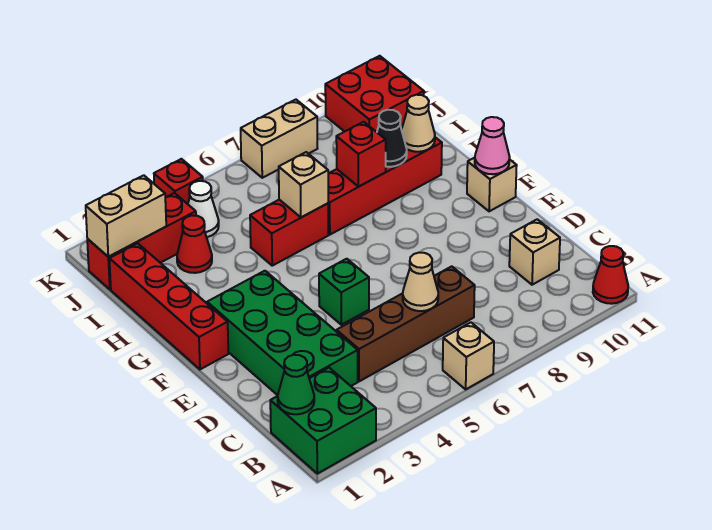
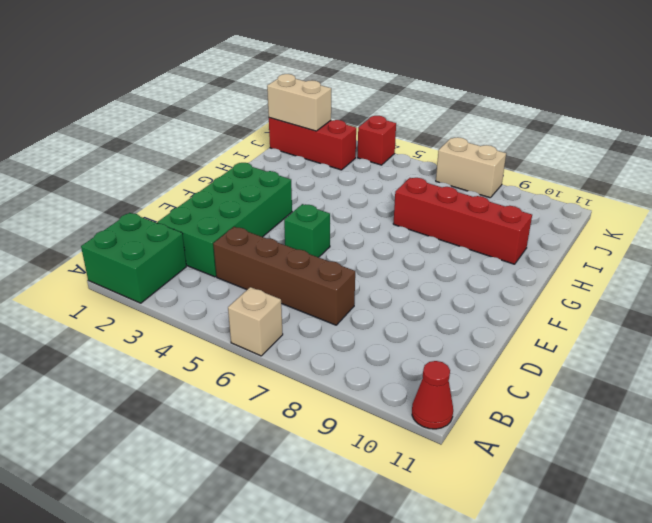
none -> tan 1x1 brick [509,219,560,285]
none -> red 1x4 brick [109,243,228,369]
none -> tan 1x1 brick [467,158,517,211]

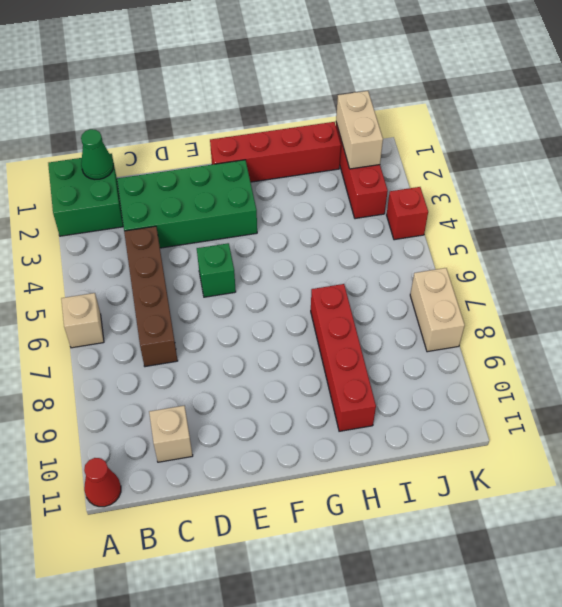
none -> tan 1x1 brick [467,158,517,211]
none -> red 1x2 brick [250,200,329,266]
none -> red 1x1 cone [177,215,212,273]

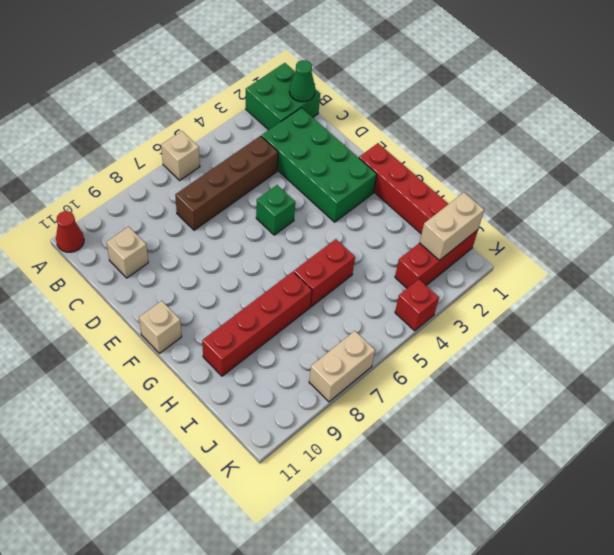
none -> red 1x1 cone [177,215,212,273]
none -> white 1x1 cone [188,181,219,237]
none -> red 2x2 brick [325,56,424,132]

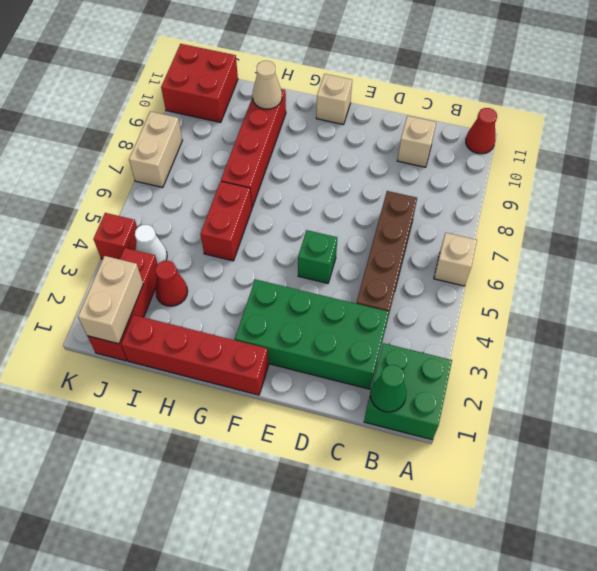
none -> tan 1x1 cone [403,253,438,311]
none -> pink 1x1 cone [475,117,510,174]
none -> tan 1x1 brick [279,152,329,217]

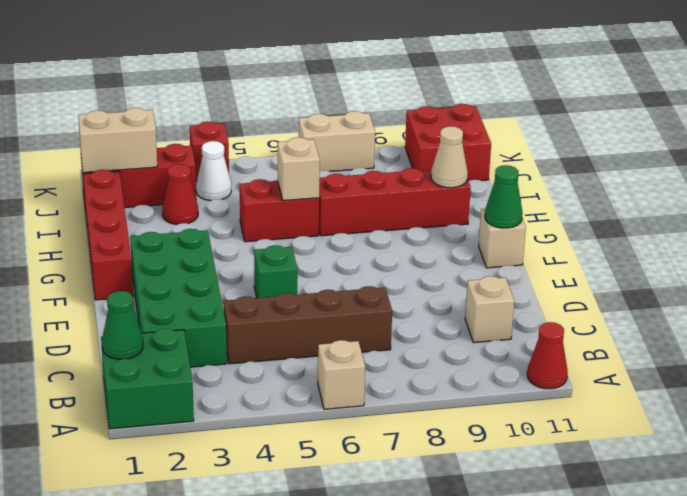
green 1x1 cone [485,165,523,228] -> pink 1x1 cone [475,117,510,174]
none -> tan 1x1 cone [403,253,438,311]
none -> red 1x1 brick [336,122,386,187]
none -> black 1x1 cone [377,110,407,167]

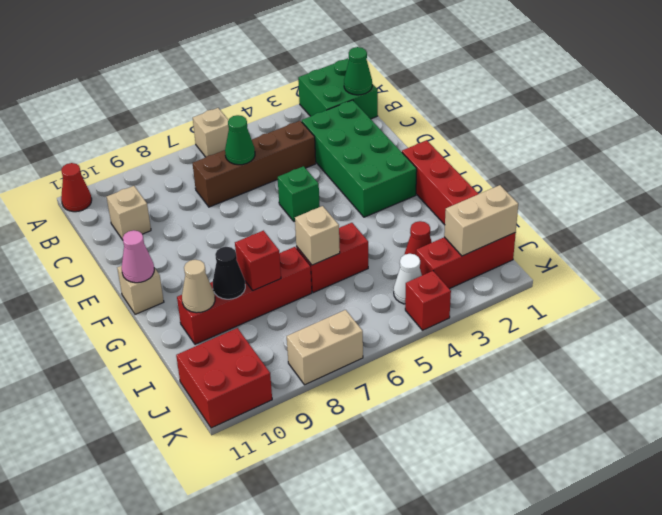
green 1x1 cone [225,115,255,165] -> tan 1x1 cone [403,253,438,311]

